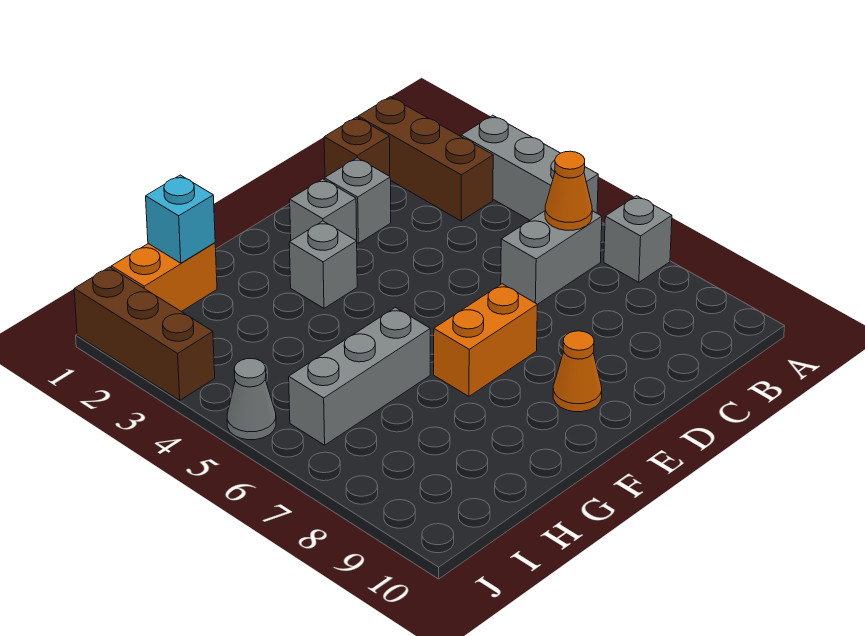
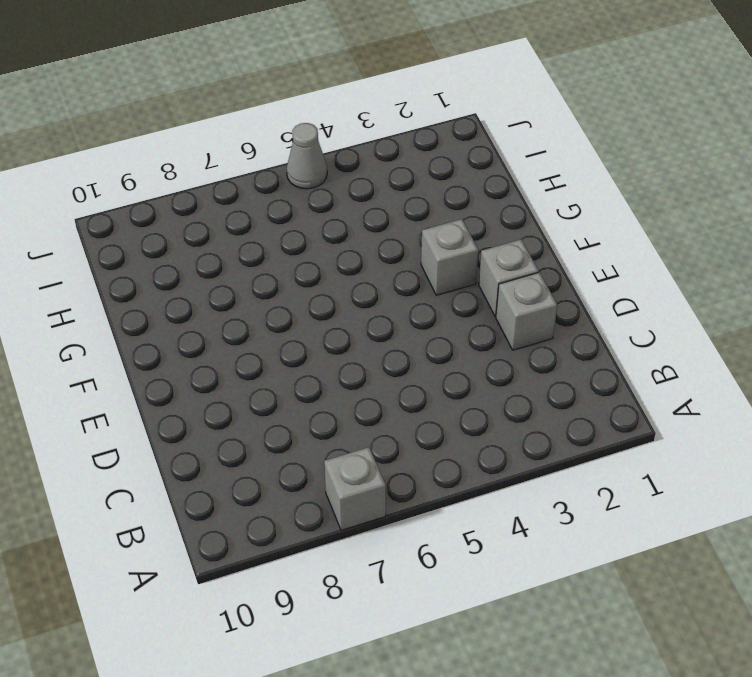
none -> grey 1x3 brick [461,115,598,220]
none -> brown 1x3 brick [358,97,493,221]
none -> grey 1x2 brick [501,211,602,304]

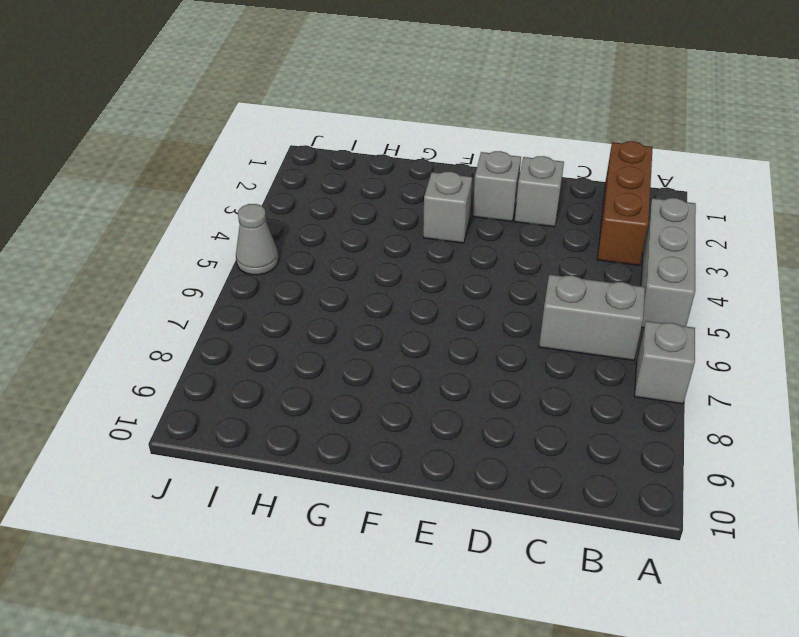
none -> brown 1x1 brick [324,117,390,177]
none -> orange 1x2 brick [434,284,537,396]
none -> orange 1x1 cone [553,331,602,412]

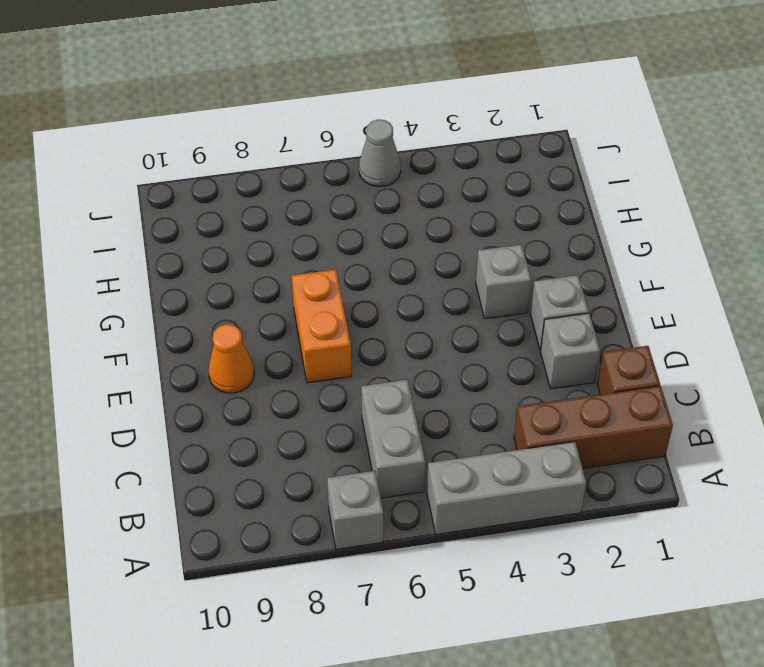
none -> grey 1x3 brick [289,308,430,445]
none -> orange 1x2 brick [111,243,217,312]
none -> brown 1x3 brick [74,267,215,400]

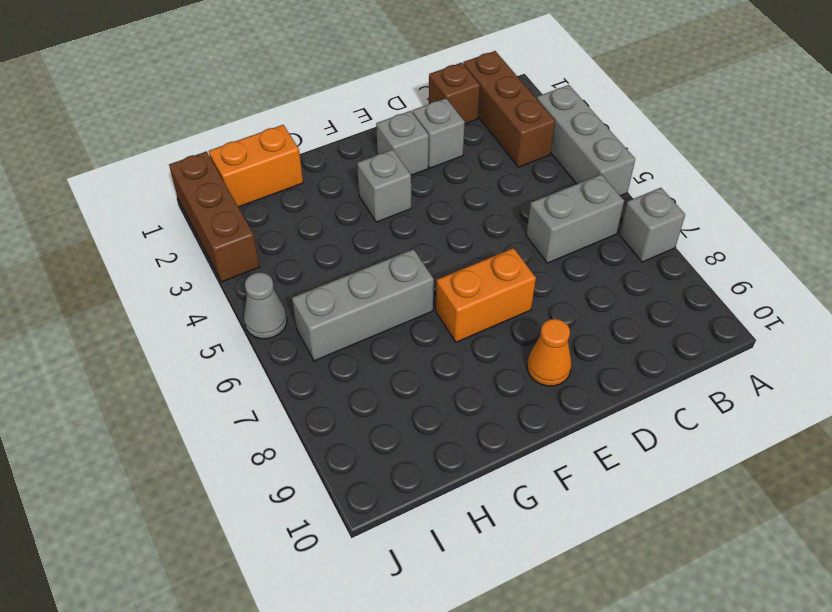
none -> orange 1x1 cone [545,151,592,230]
none -> cyan 1x1 brick [146,175,215,263]

